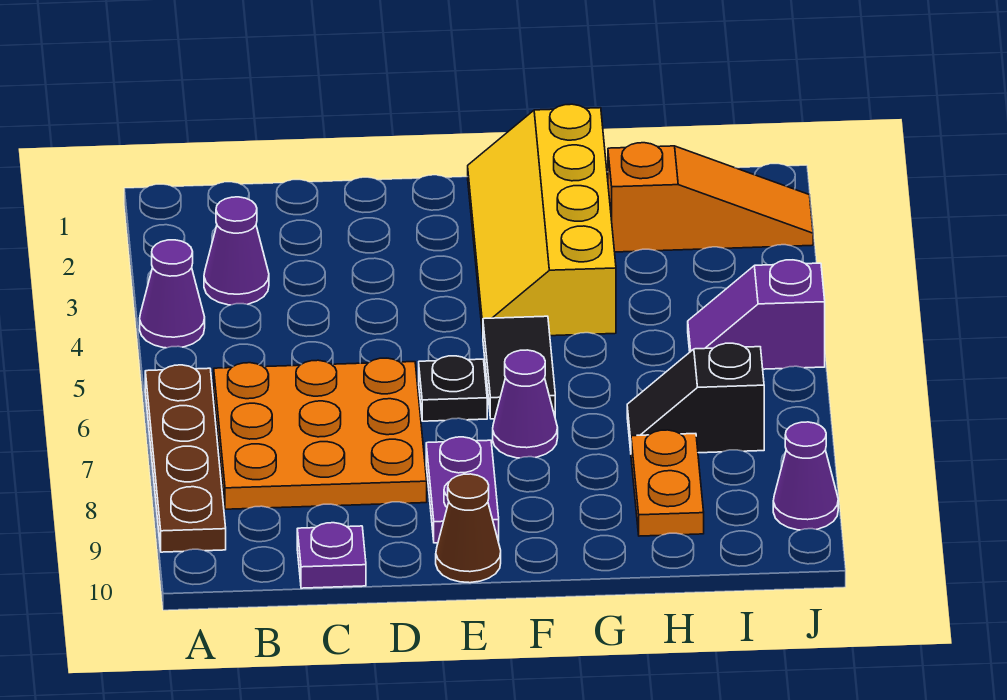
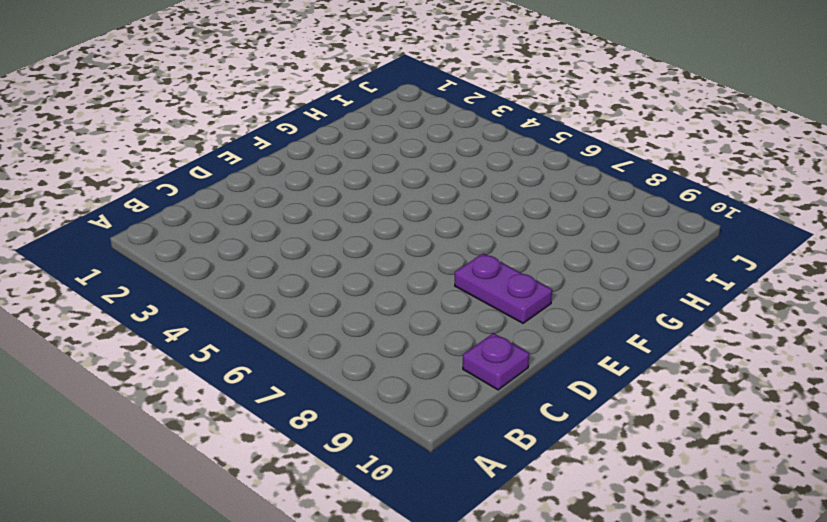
none -> purple 1x1 cone [140,240,205,348]
none -> brown 1x4 plate [145,365,226,552]
none -> purple 1x1 cone [204,197,269,305]

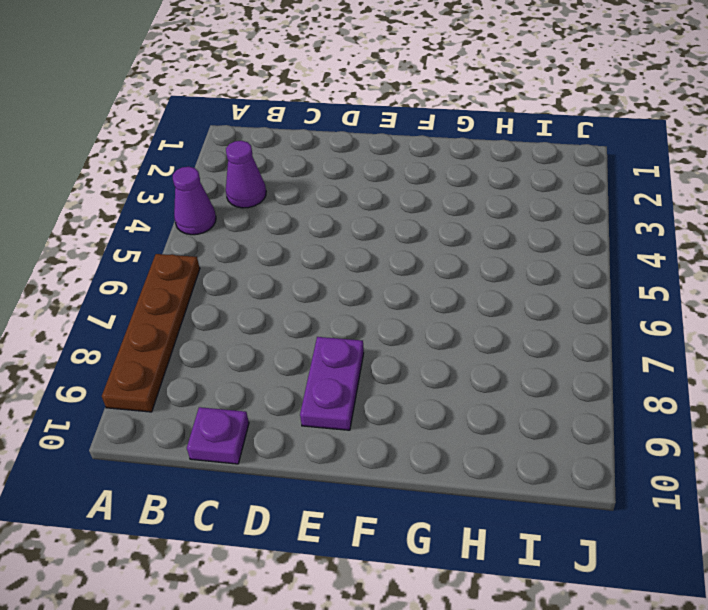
none -> orange 3x3 plate [214,358,427,509]
none -> black 1x1 plate [419,356,487,421]
none -> brown 1x1 cone [436,474,501,583]

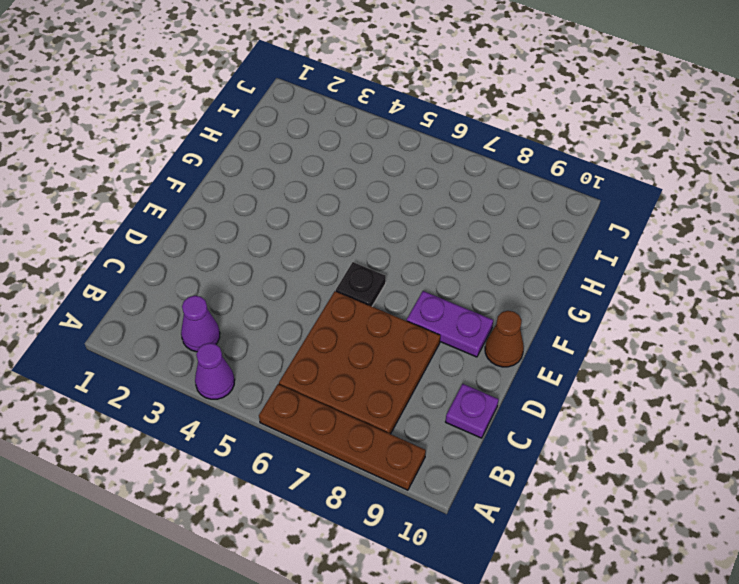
brown 3x3 plate [279,291,440,434] -> orange 3x3 plate [214,358,427,509]
none -> yellow 2x4 slope [468,104,616,336]
none -> black 1x2 tile [483,316,555,419]
none -> purple 1x1 cone [493,350,558,458]

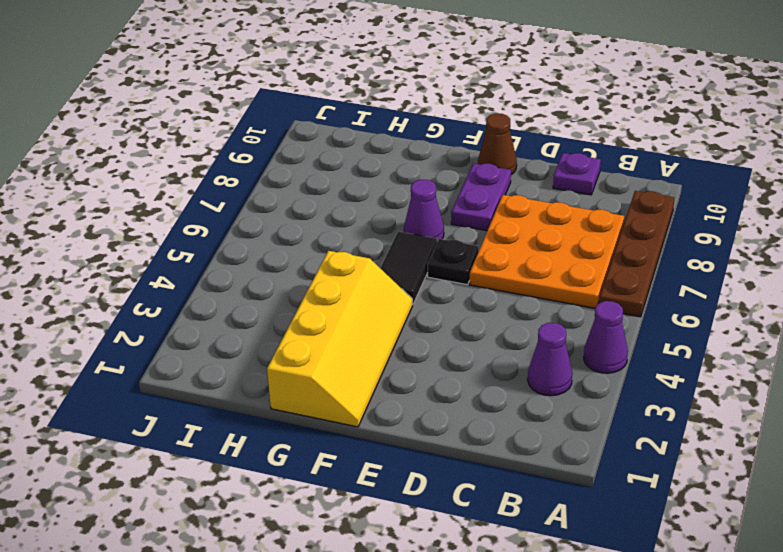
none -> orange 1x3 slope [608,143,813,252]
none -> black 1x2 slope [627,343,764,453]
none -> orange 1x2 plate [631,430,704,536]

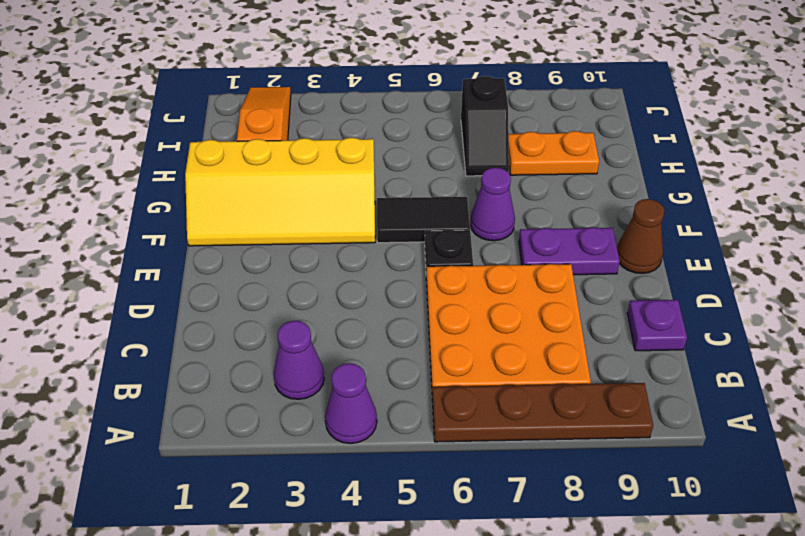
none -> purple 1x2 slope [688,260,825,369]
none -> purple 1x1 cone [773,422,838,530]

